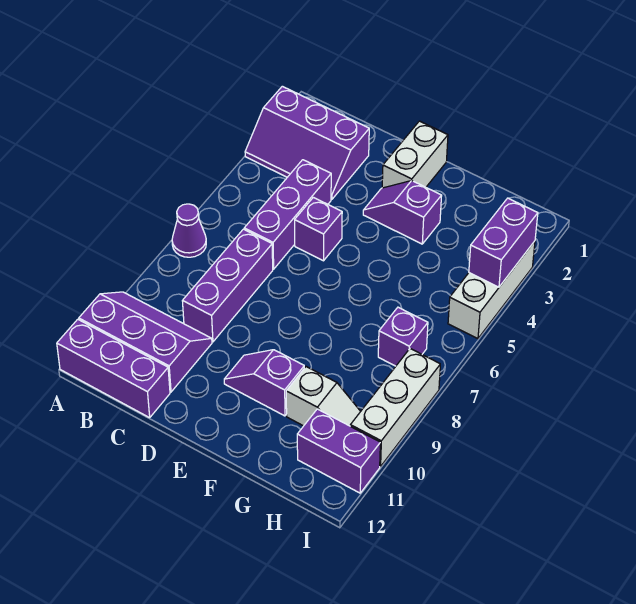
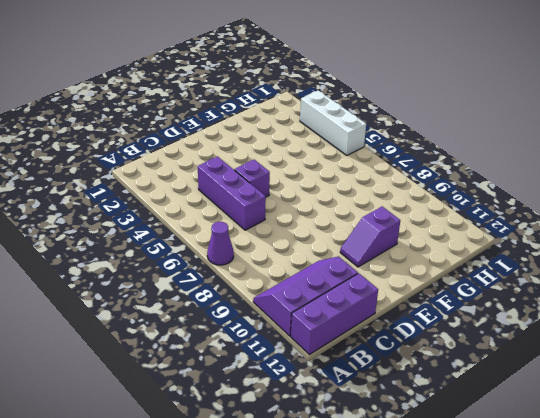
none -> purple 2x3 slope [245,86,369,199]
none -> purple 1x3 brick [183,229,273,342]
none -> white 1x2 brick [382,121,448,188]

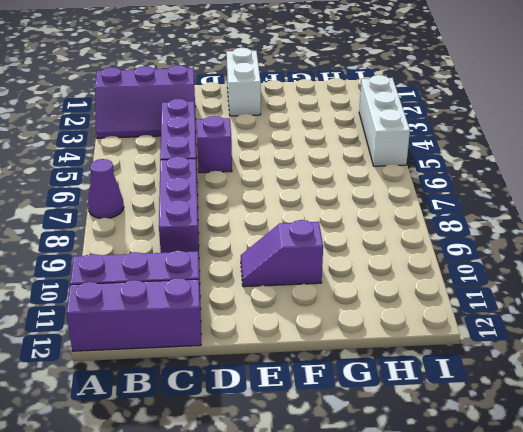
none -> purple 1x2 slope [363,181,442,244]
none -> white 1x2 slope [286,367,361,426]
none -> purple 1x1 brick [378,307,428,366]

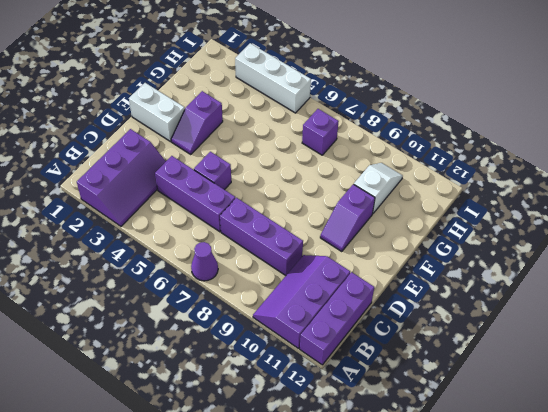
none -> purple 1x2 brick [297,409,380,493]
none -> white 1x3 brick [350,349,440,467]
none -> purple 1x2 brick [469,198,538,287]

